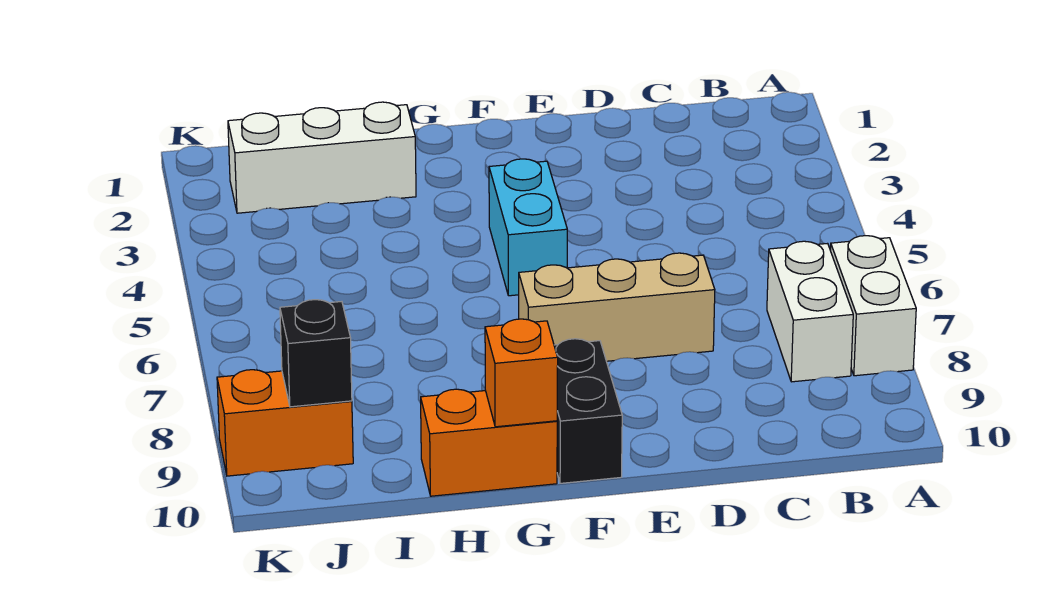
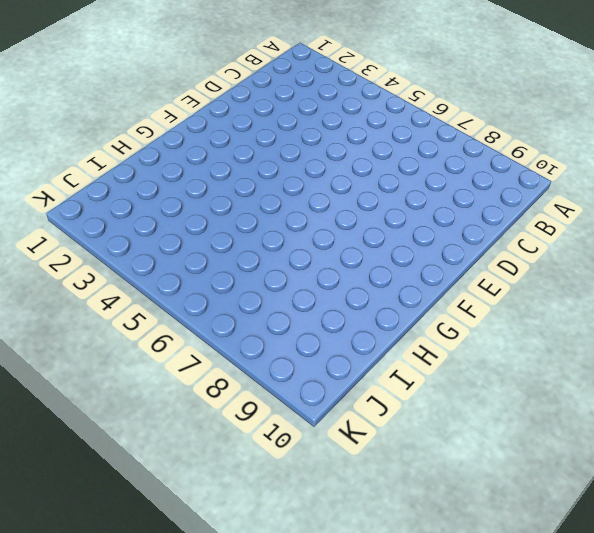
none -> white 1x2 brick [830,236,916,376]
none -> white 1x2 brick [767,241,853,382]

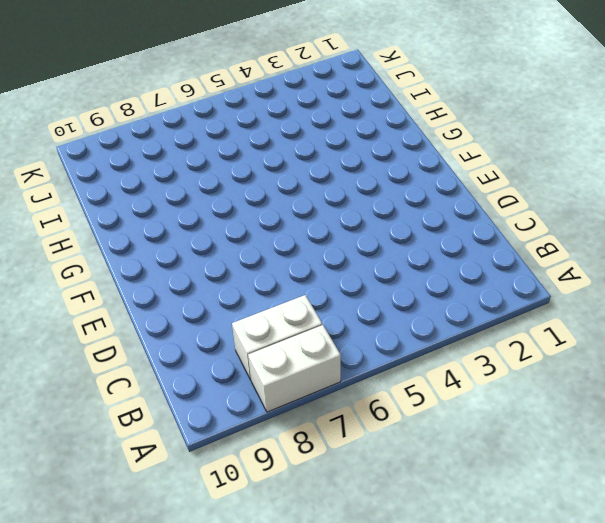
none -> tan 1x3 brick [519,253,715,361]
none -> cyan 1x2 brick [489,159,567,296]

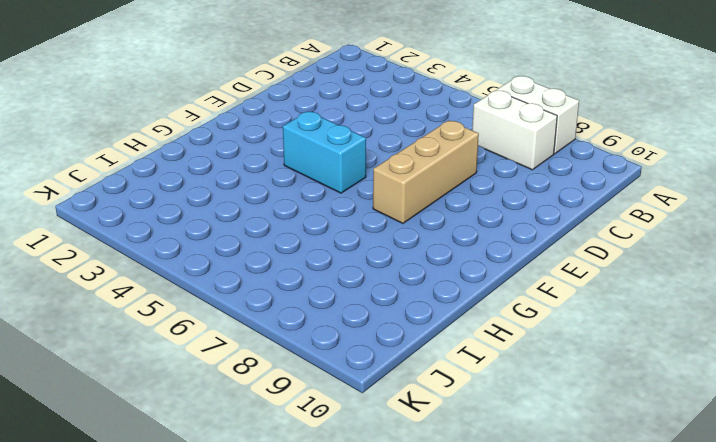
none -> black 1x2 brick [554,339,622,483]
none -> orange 1x2 brick [421,389,557,496]

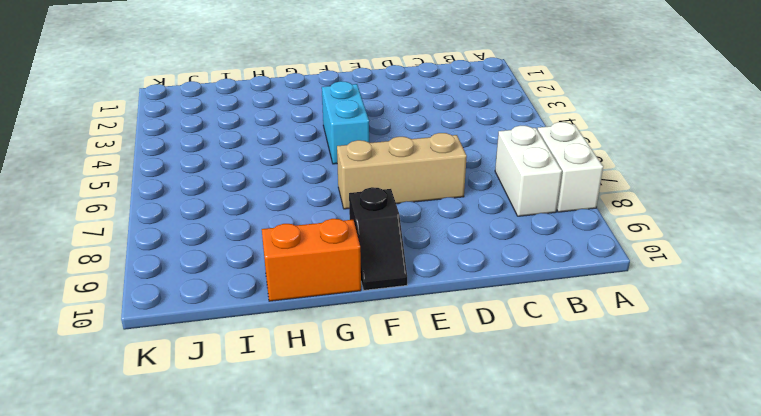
black 1x2 slope [349,187,407,290] -> black 1x2 brick [554,339,622,483]
none -> white 1x3 brick [228,102,416,213]
none -> orange 1x2 brick [217,370,353,476]

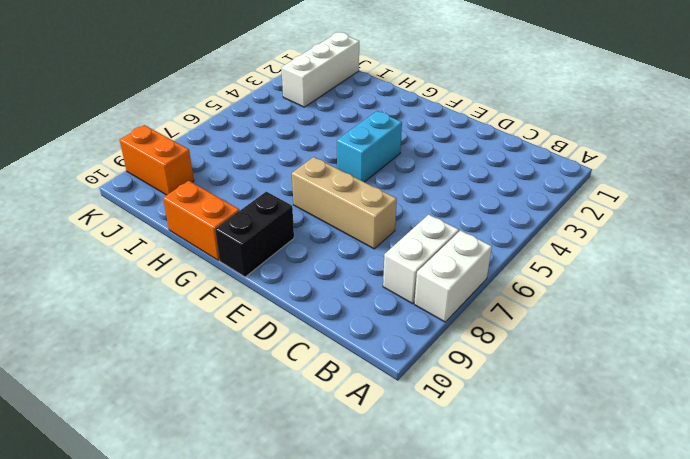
white 1x3 brick [281,32,359,107] -> white 1x3 brick turned to [228,102,416,213]
none -> orange 1x1 brick [485,319,558,427]
none -> black 1x1 brick [280,300,352,407]

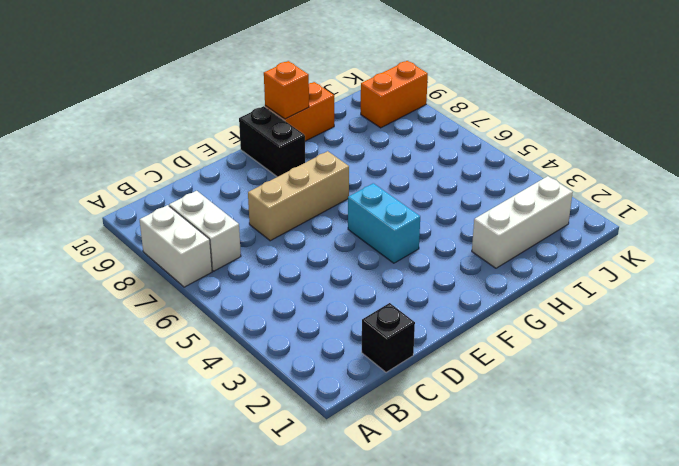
black 1x1 brick [362,303,415,372] -> black 1x1 brick moved to [280,300,352,407]

